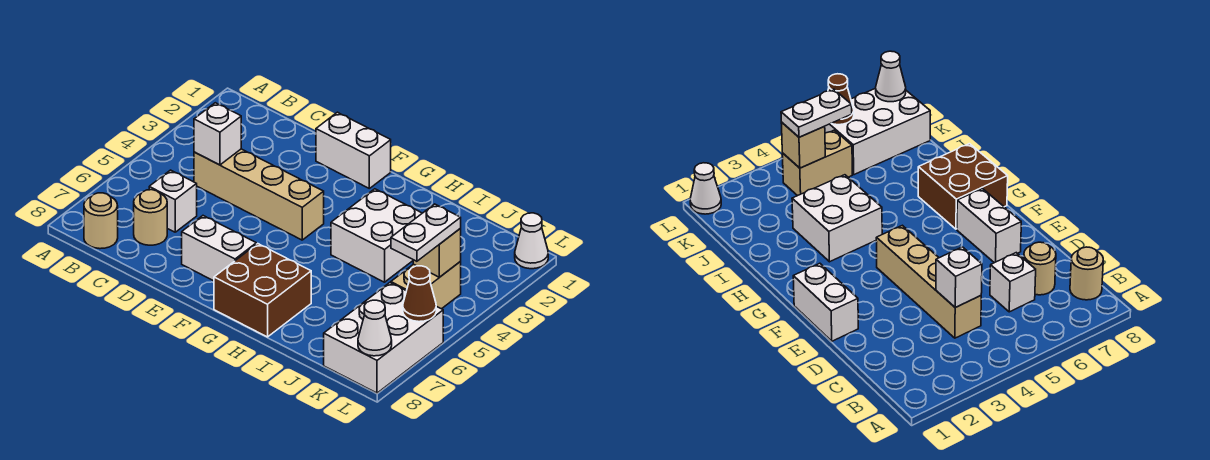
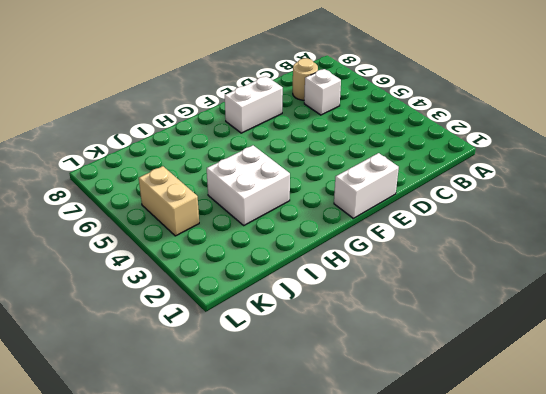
none -> tan 1x1 round brick [84,193,118,249]
none -> tan 1x4 brick [194,149,324,240]
none -> brown 2x2 brick [214,244,311,337]

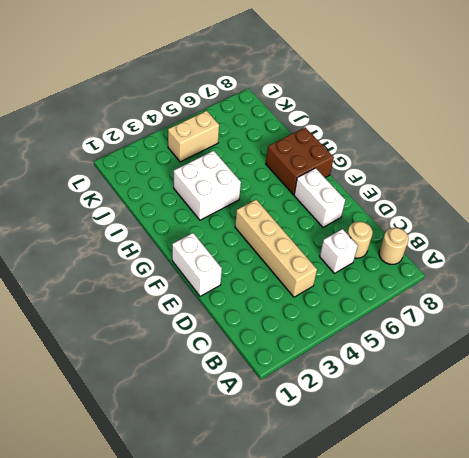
none -> white 2x3 brick [324,283,443,393]
none -> white 1x1 cone [515,213,548,269]
none -> white 1x1 brick [194,103,241,165]

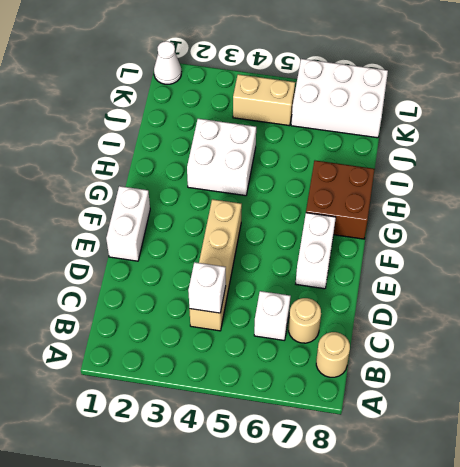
none -> tan 1x1 brick [413,229,461,277]
none -> brown 1x1 cone [403,266,436,322]
none -> white 1x1 cone [358,300,392,356]

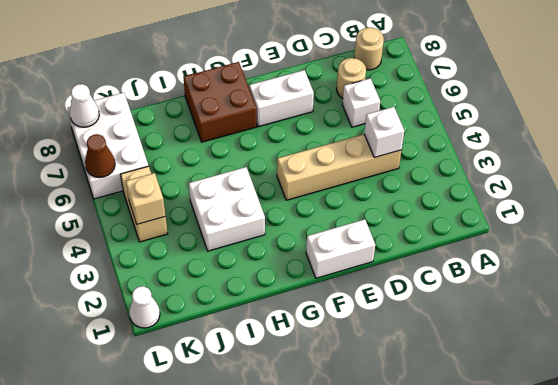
none -> white 1x2 plate [391,204,461,261]

